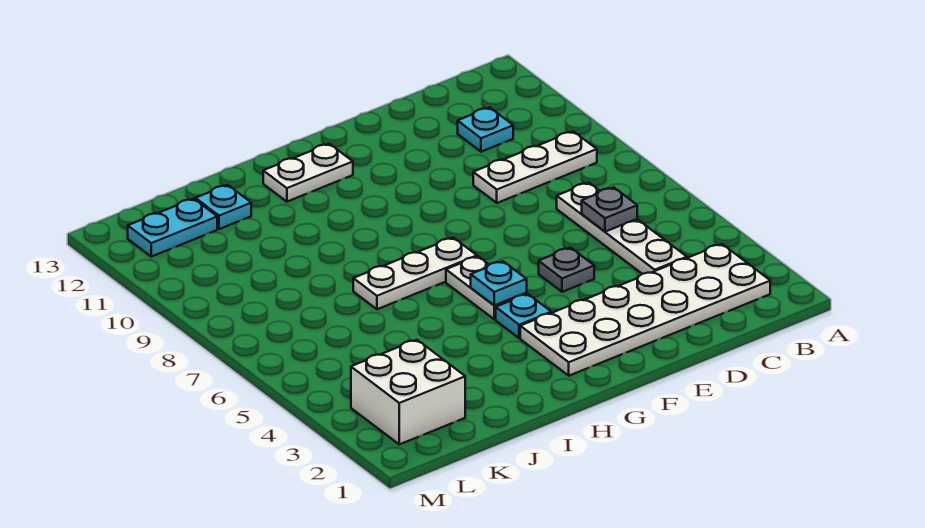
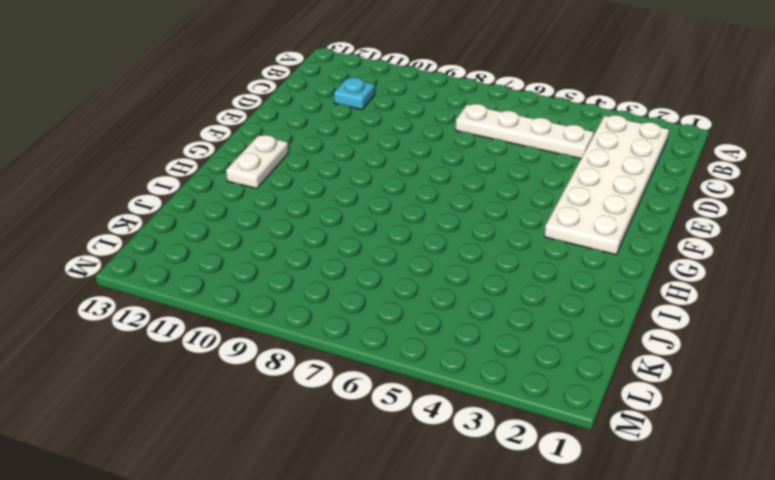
none -> white 1x3 plate [473,131,597,203]
none -> grey 1x1 plate [539,248,594,292]
none -> cyan 1x1 plate [496,294,551,338]

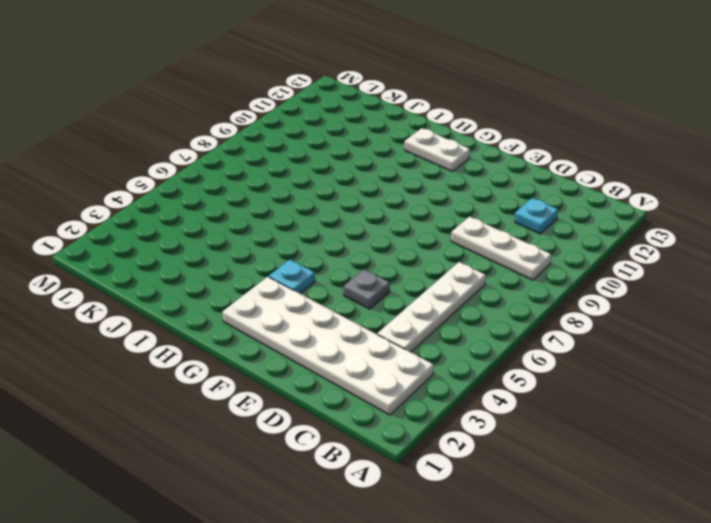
none -> white 1x2 plate [446,256,527,319]
none -> white 1x3 plate [353,238,477,309]
none -> cyan 1x1 plate [195,185,251,229]

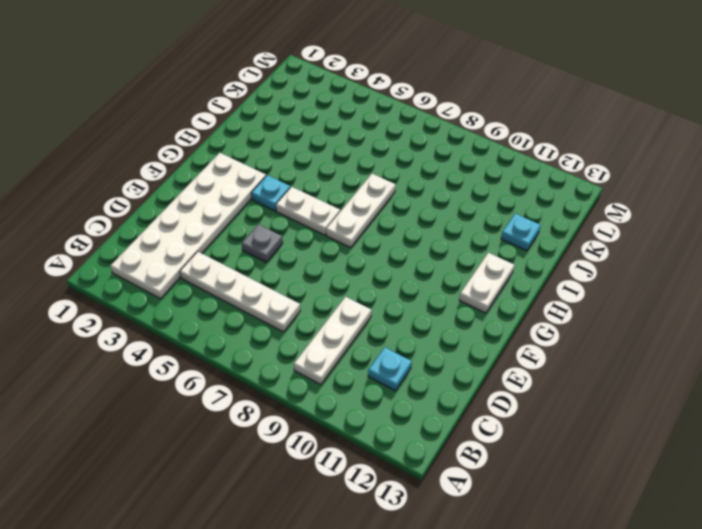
none -> white 2x2 brick [351,340,465,444]
none -> cyan 1x2 plate [128,199,217,257]
none -> grey 1x1 plate [582,187,637,232]

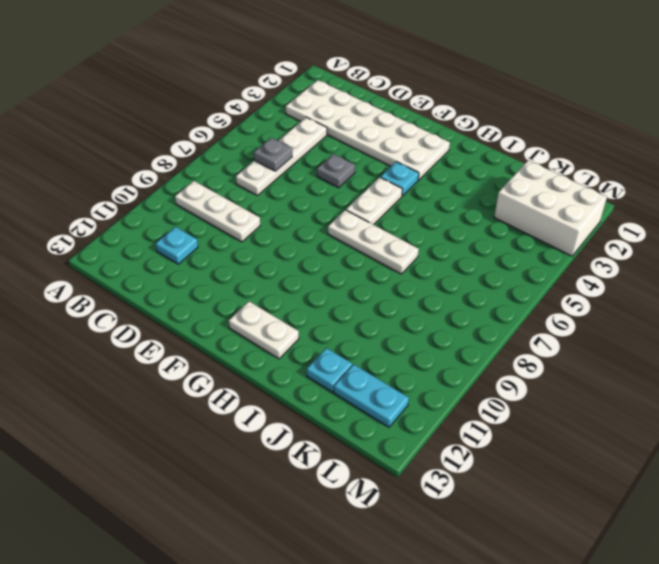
white 2x3 brick [494,160,607,256] -> white 2x2 brick [351,340,465,444]
none -> cyan 1x1 plate [471,261,527,305]

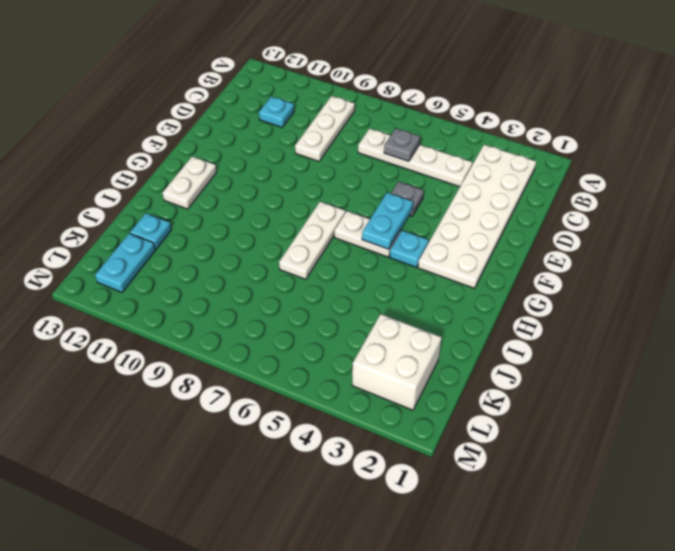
cyan 1x2 plate [362,193,413,249] -> cyan 1x1 plate [471,261,527,305]

